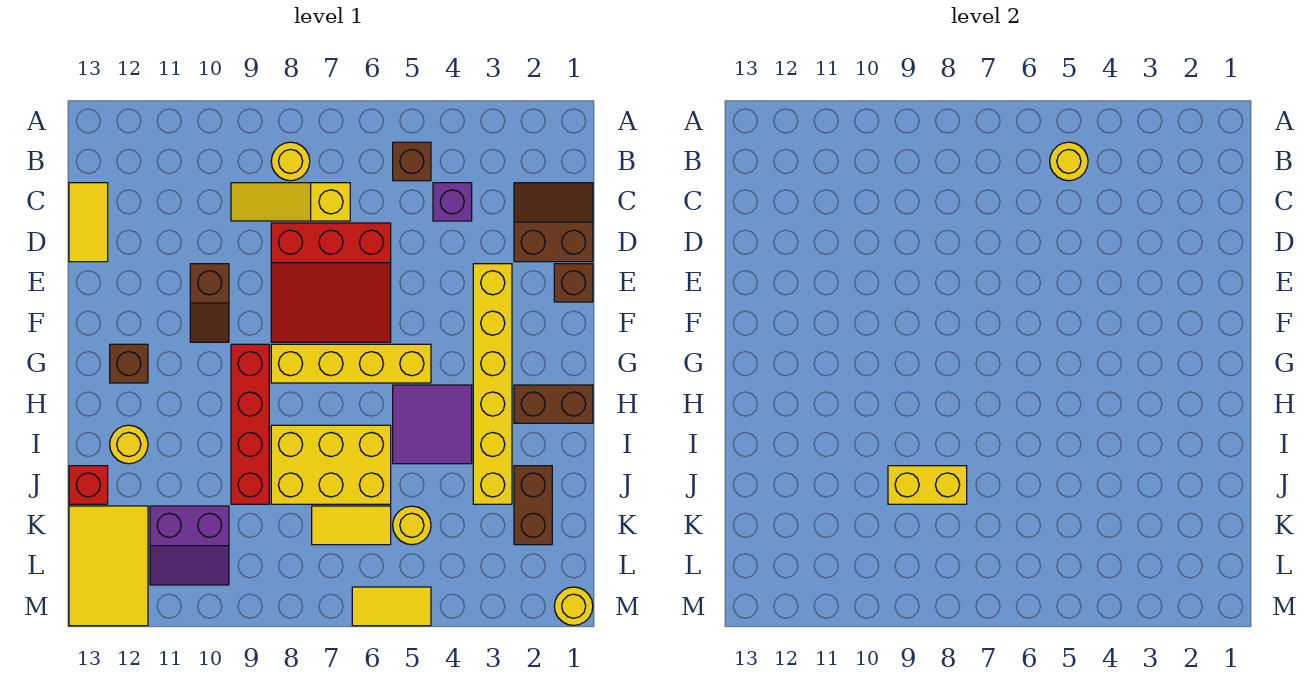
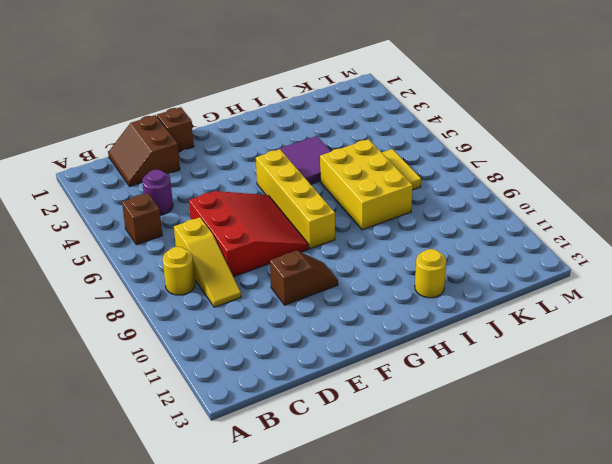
purple 1x1 round brick [142,169,173,215] -> purple 1x1 brick [433,183,472,221]
none -> yellow 1x2 tile [69,183,108,262]
none -> yellow 1x6 brick [473,264,512,504]
none -> red 1x4 brick [231,344,269,504]

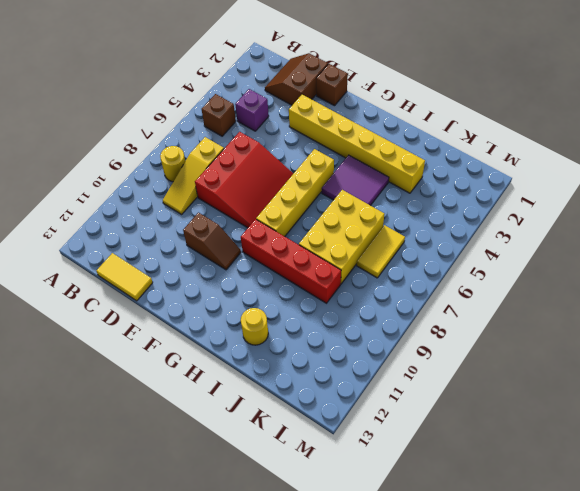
none -> brown 1x1 brick [110,344,148,383]
none -> brown 1x2 brick [514,385,593,423]
none -> brown 1x2 brick [514,466,552,545]

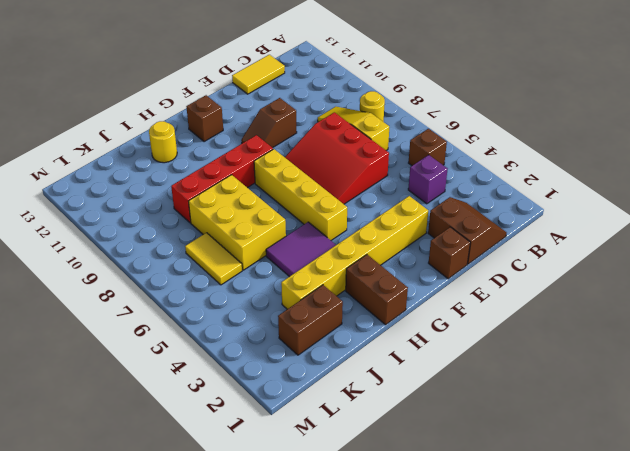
none -> red 1x1 brick [69,466,108,504]
none -> yellow 1x1 round brick [393,506,431,545]
none -> purple 2x2 slope [150,506,229,585]

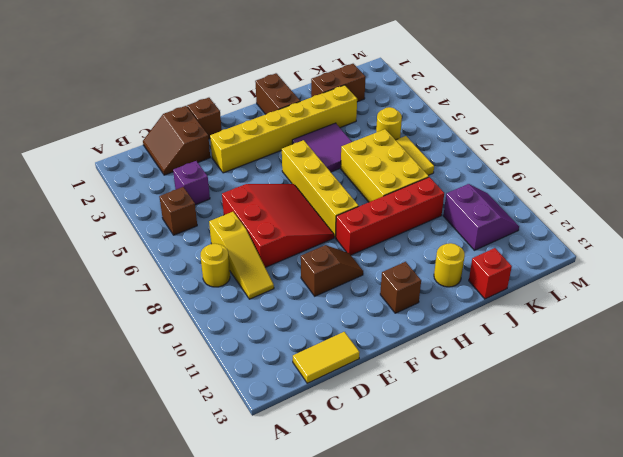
none -> yellow 2x3 tile [69,506,148,626]
none -> yellow 1x1 round brick [554,587,593,626]
none -> yellow 1x2 tile [352,587,431,626]

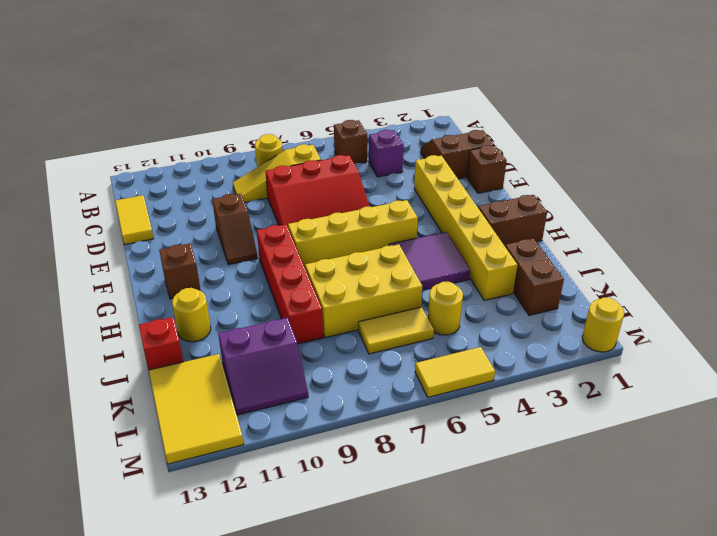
none -> yellow 1x1 round brick [1050,142,1088,181]
none -> yellow 1x2 brick [888,466,967,504]

